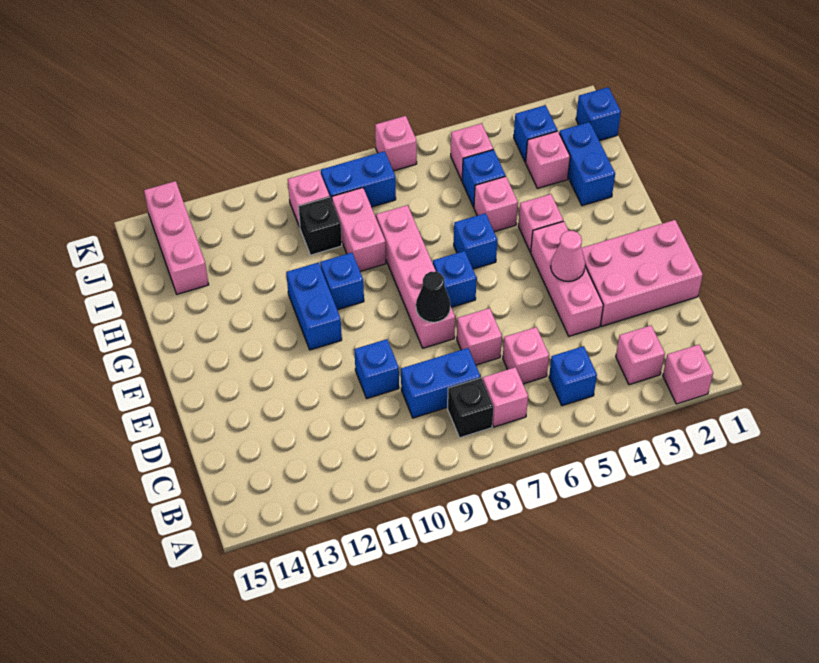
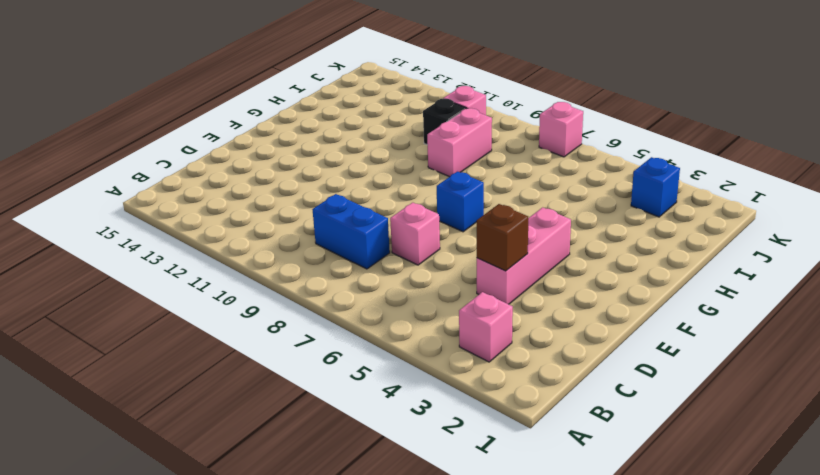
brown 1x1 brick [477,204,528,271] -> none
none -> pink 1x1 brick [663,345,713,404]
none -> blue 1x1 brick [549,346,597,406]
none -> pink 1x1 brick [483,367,528,427]
none -> black 1x1 brick [448,378,493,438]

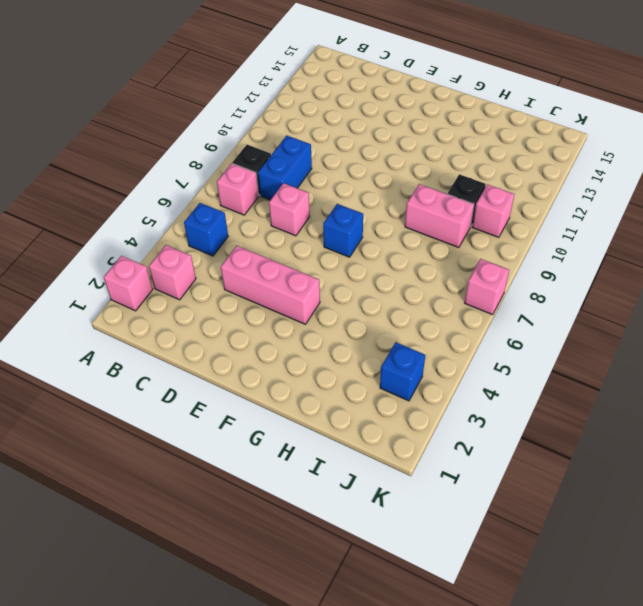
none -> pink 1x1 brick [503,327,549,384]
none -> pink 2x3 brick [582,220,703,326]
none -> blue 1x1 brick [354,339,399,398]
none -> pink 1x4 brick [376,205,455,348]

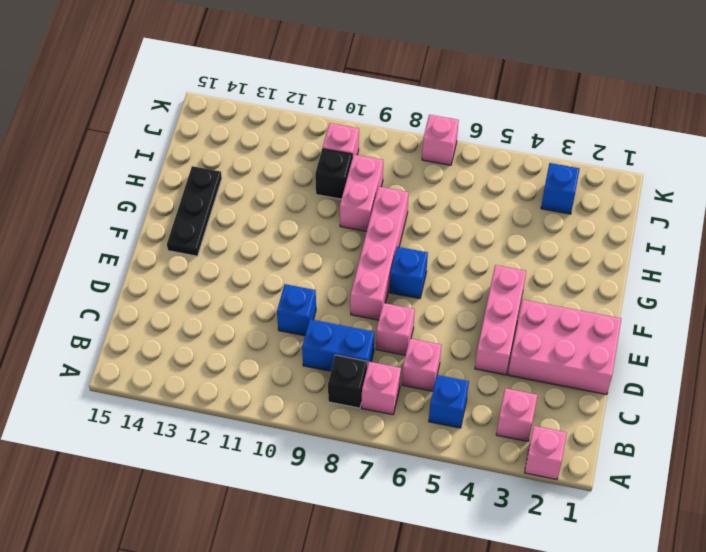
black 1x3 plate [167,166,222,256] -> none
none -> blue 1x2 brick [286,263,342,350]
none -> pink 1x1 brick [518,194,563,252]
none -> blue 1x1 brick [454,213,497,269]
none -> blue 1x1 brick [320,253,364,310]

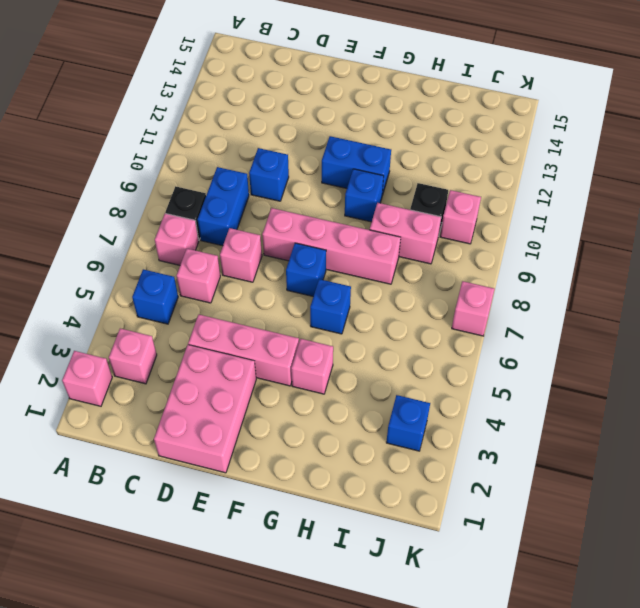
none -> blue 1x2 brick [559,122,615,206]
none -> pink 1x1 brick [474,176,518,232]
none -> pink 1x1 brick [526,131,570,188]
none -> blue 1x1 brick [462,150,505,207]

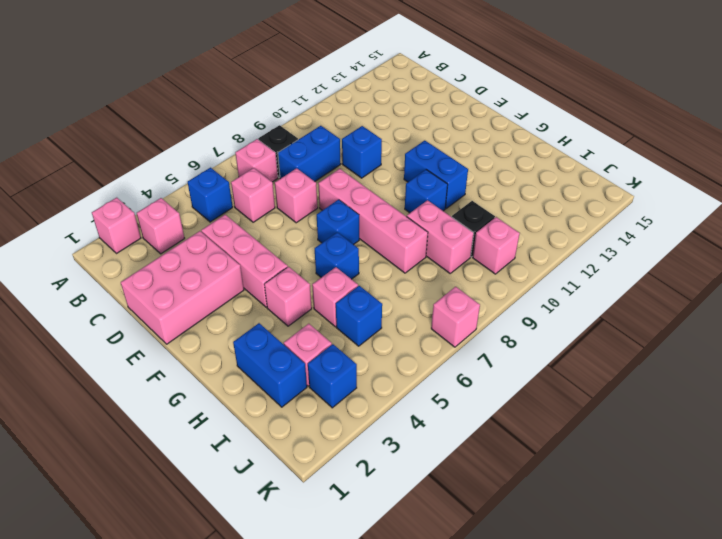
none -> pink 1x3 brick [144,181,209,294]
none -> blue 1x1 brick [576,87,621,141]
none -> pink 1x1 brick [451,123,493,180]
none -> blue 1x2 brick [321,151,396,207]

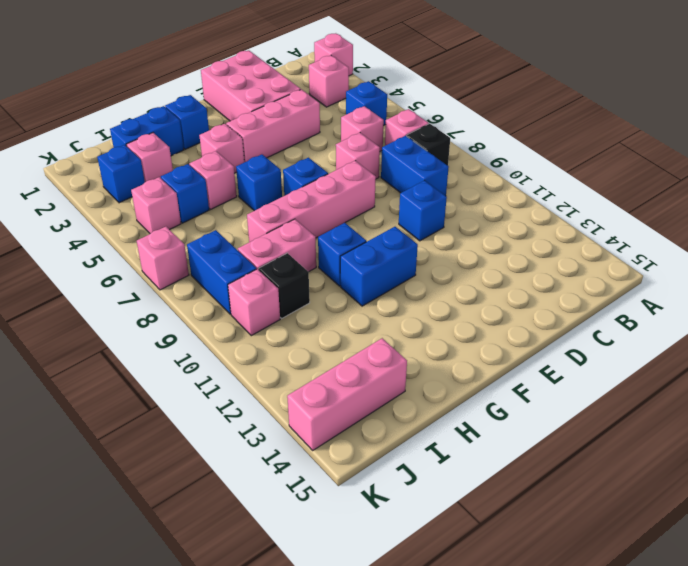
blue 1x1 brick [165,95,209,149] -> blue 1x1 brick moved to [576,87,621,141]
none -> pink 1x1 cone [551,231,585,281]
none -> black 1x1 cone [416,271,451,322]

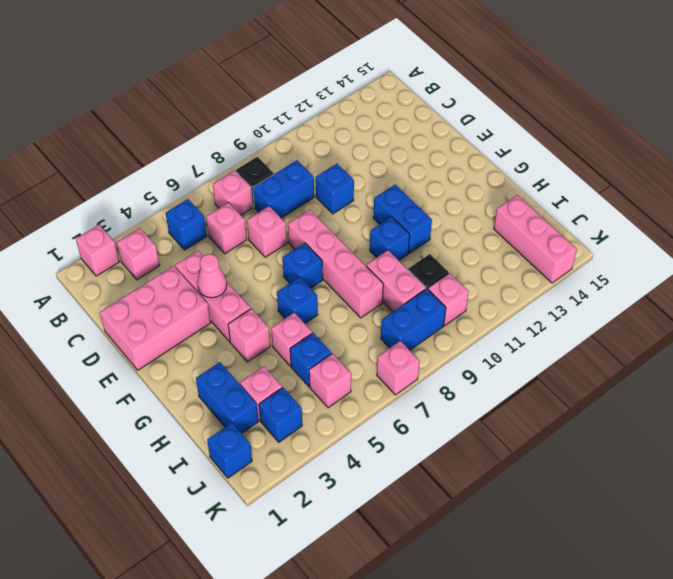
none -> black 1x1 cone [416,271,451,322]

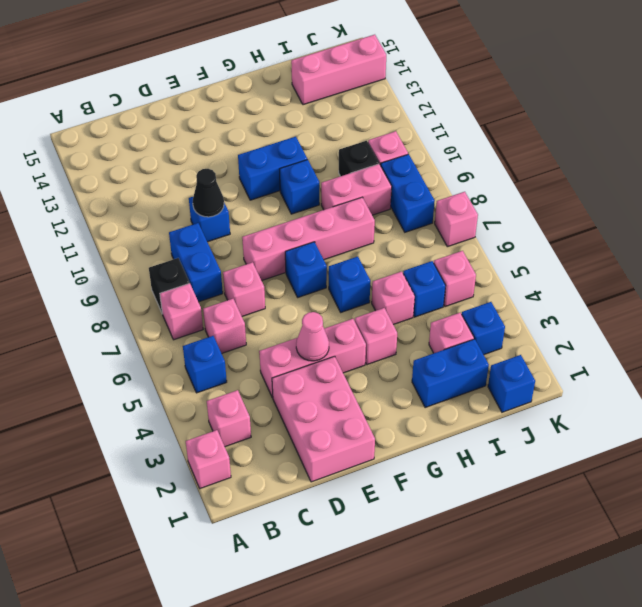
black 1x1 cone [193,169,224,217] -> black 1x1 cone moved to [416,271,451,322]

